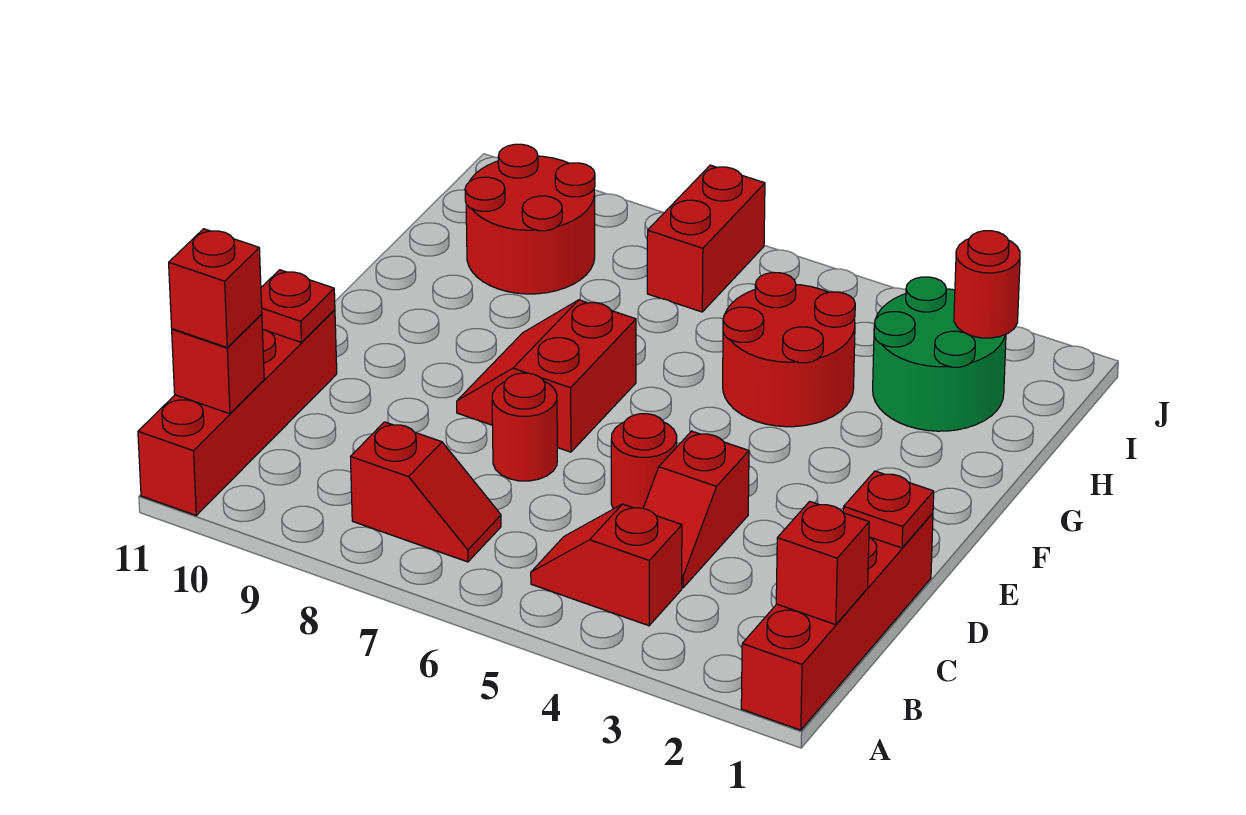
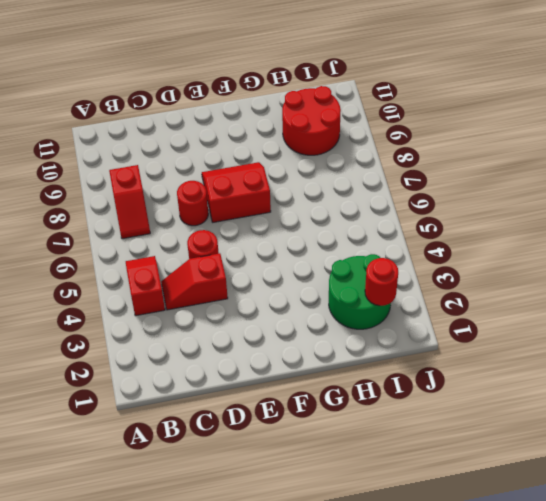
none -> red 1x4 brick [741,513,933,730]
none -> red 1x4 brick [138,310,337,515]
none -> red 2x2 round brick [723,273,855,427]

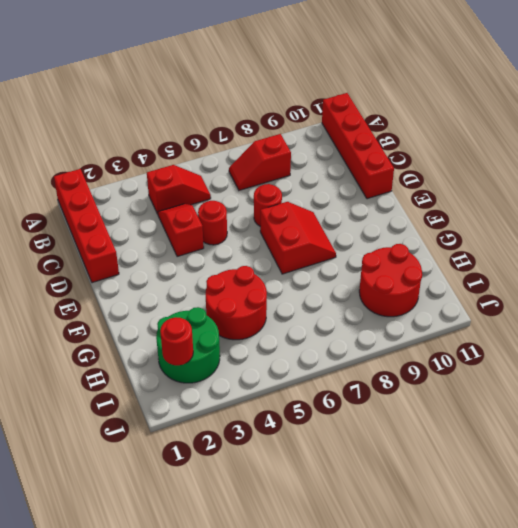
none -> red 1x2 brick [647,165,765,312]
none -> red 1x1 brick [776,501,869,625]
none -> red 1x1 brick [172,314,264,414]

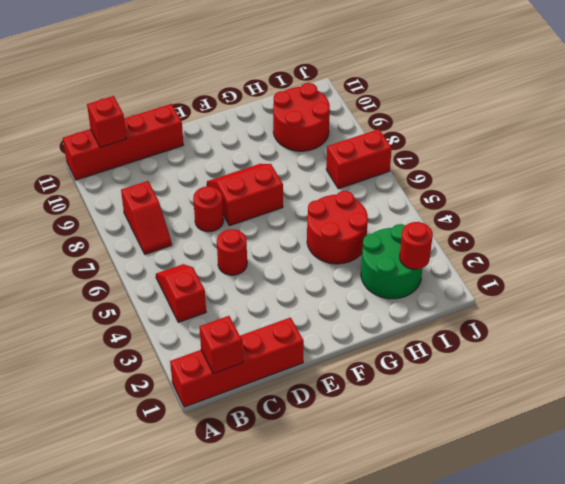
none -> red 1x2 slope [643,431,749,588]
none -> red 1x1 plate [843,471,934,548]
none -> red 1x1 plate [261,270,335,343]

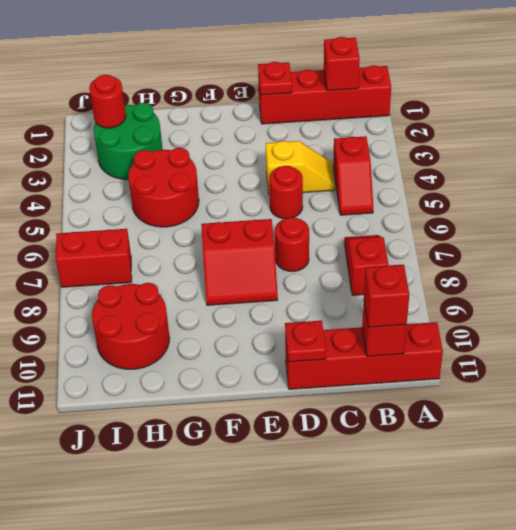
yellow 1x2 slope [266,141,335,195] -> red 1x2 slope [643,431,749,588]

